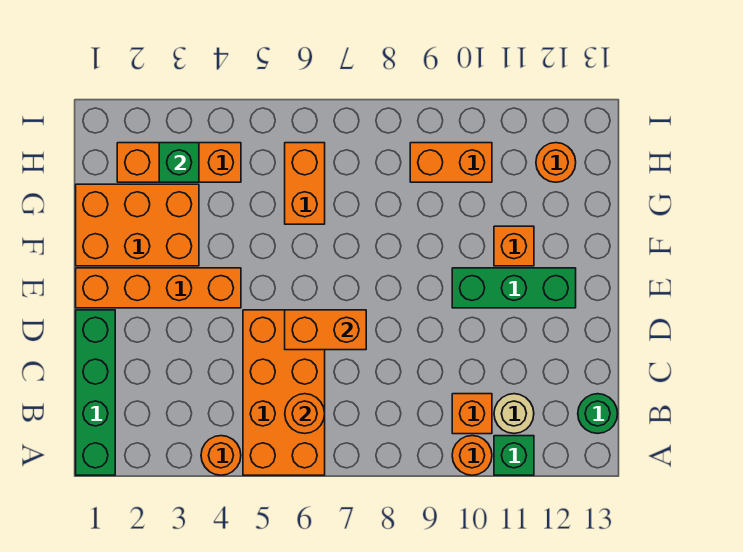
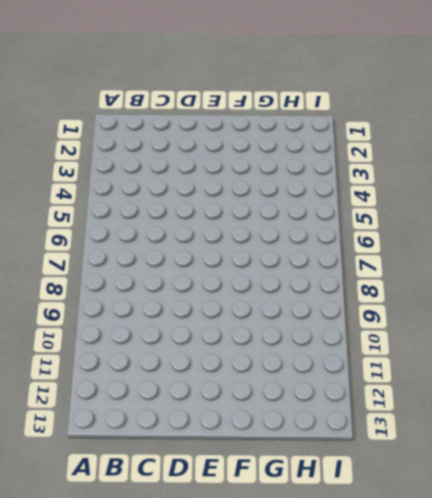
none -> green 1x4 brick [76,310,115,475]
none -> orange 1x1 round brick [201,436,241,475]
none -> orange 2x4 brick [243,310,325,475]

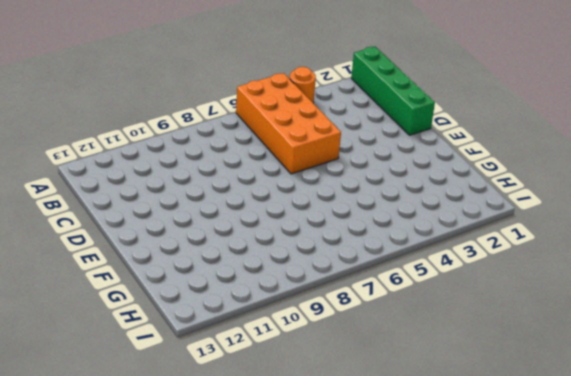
none -> orange 1x1 round brick [452,436,492,475]
none -> green 1x1 brick [494,436,534,475]
none -> orange 1x1 brick [452,394,492,434]

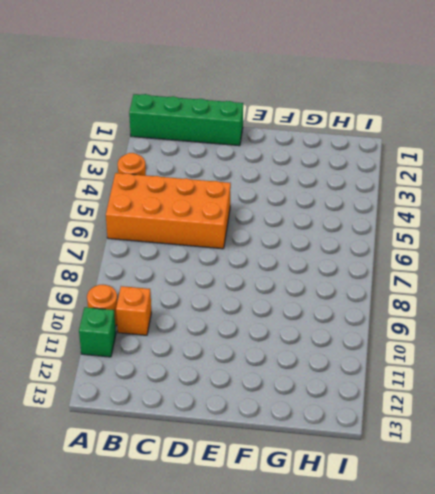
none -> tan 1x1 round brick [494,394,534,433]
none -> green 1x1 round brick [578,394,618,434]
none -> orange 1x4 brick [76,268,241,308]

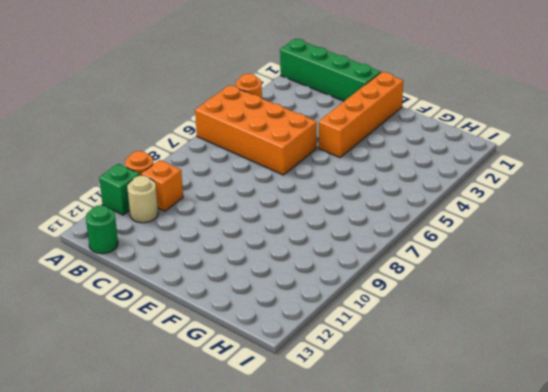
none -> green 1x3 brick [452,268,576,308]
none -> orange 2x3 brick [76,184,199,266]
none -> orange 1x1 brick [494,226,534,266]

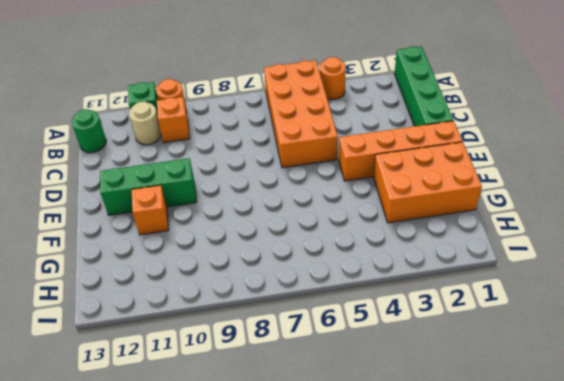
none -> orange 1x2 brick [285,143,325,224]
none -> orange 1x3 brick [117,143,241,182]
none -> orange 1x2 brick [410,143,492,182]

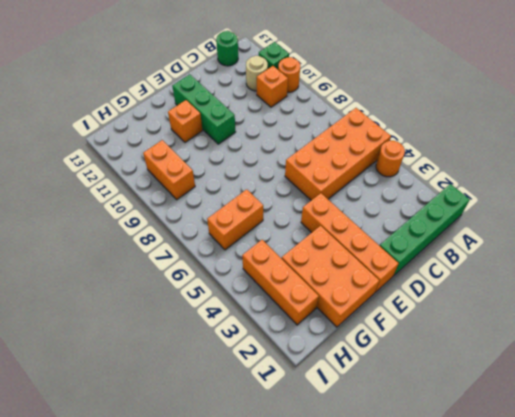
none -> orange 1x1 round brick [536,143,576,182]
none -> orange 1x1 round brick [285,394,325,434]
none -> orange 1x2 brick [285,310,366,350]

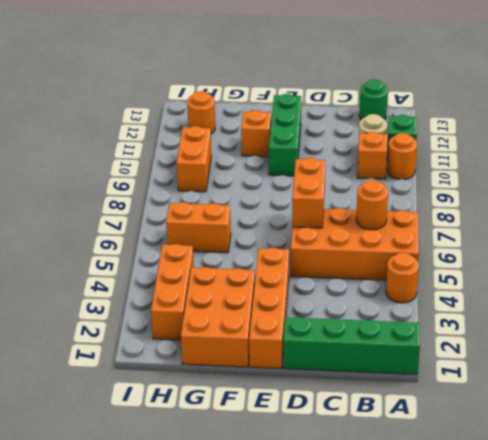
none -> green 1x1 brick [159,143,199,182]

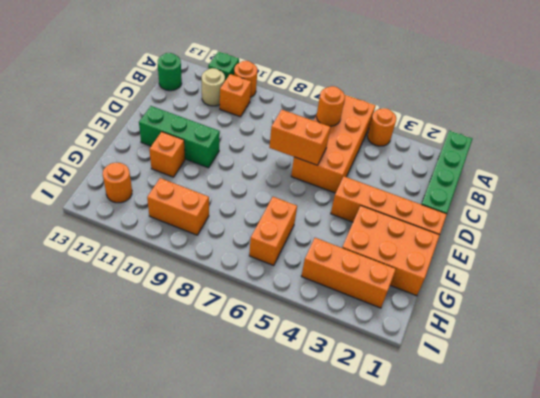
none -> green 1x1 brick [159,143,199,182]

